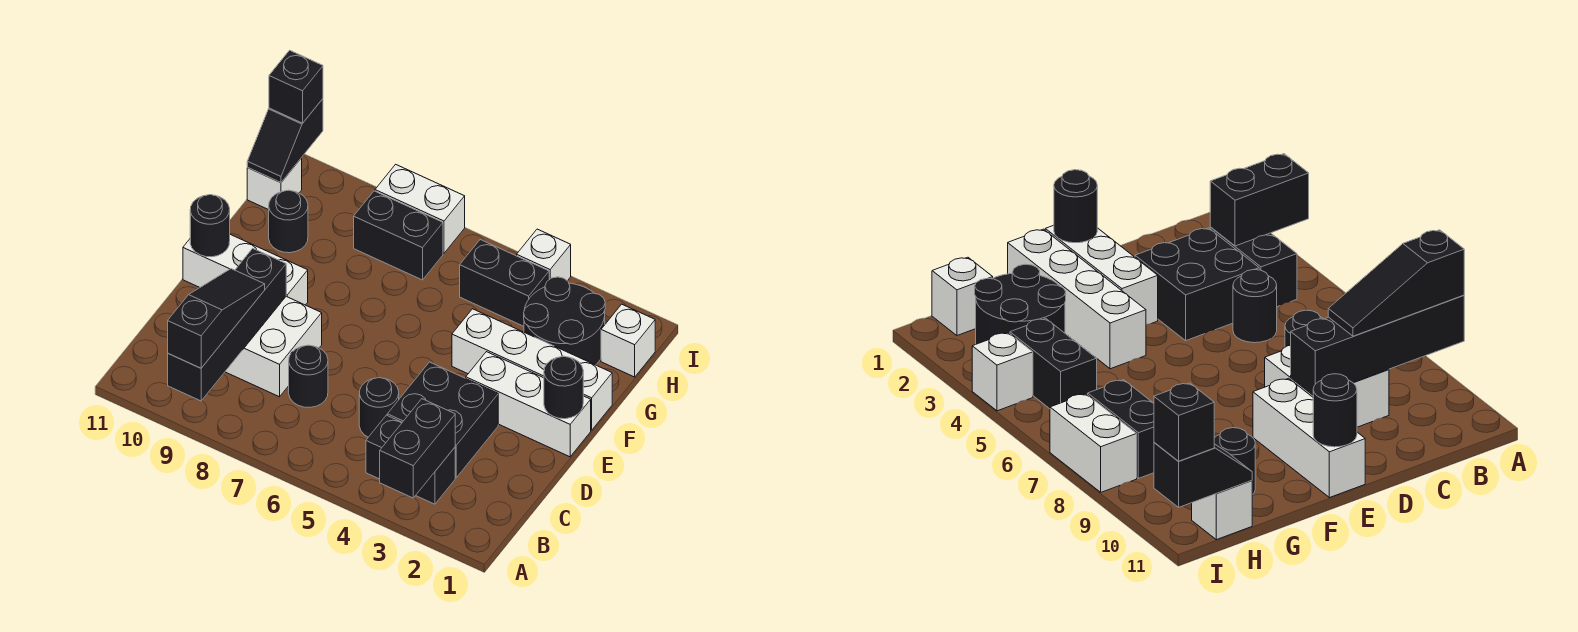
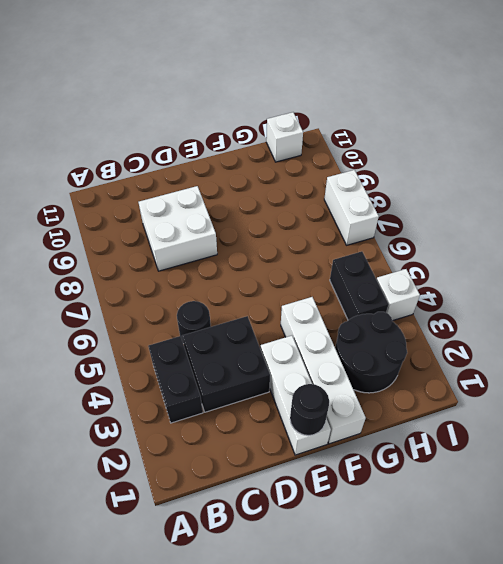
none -> black 1x1 round brick [289,345,328,408]
none -> white 1x3 brick [183,234,308,305]
none -> black 1x1 round brick [269,190,308,253]

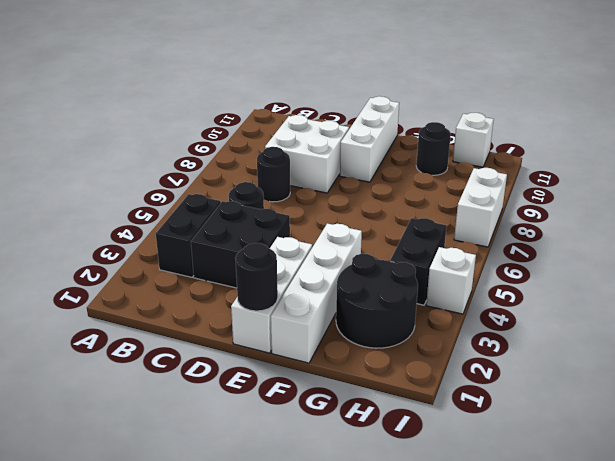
none -> white 1x1 brick [601,304,655,377]
none -> black 1x2 brick [354,191,443,280]
none -> black 1x2 brick [380,399,455,498]

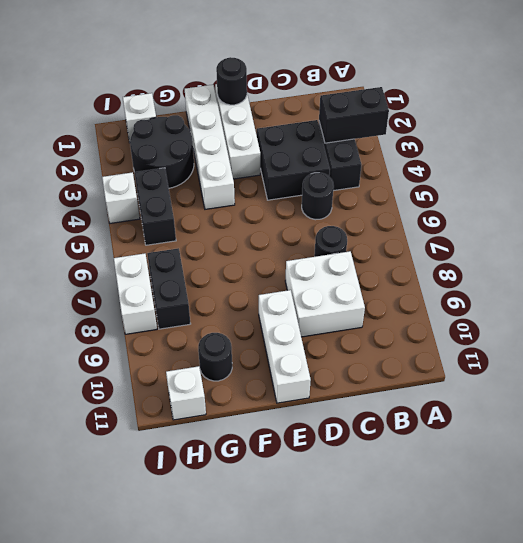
none -> black 1x4 brick [168,248,286,401]
none -> black 1x1 round brick [190,195,230,257]
none -> black 1x2 slope [247,99,323,183]

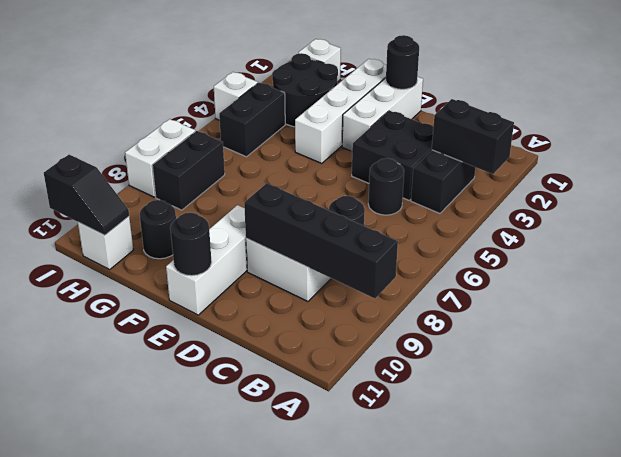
none -> black 1x3 slope [168,269,265,368]
none -> black 1x1 brick [269,50,323,123]

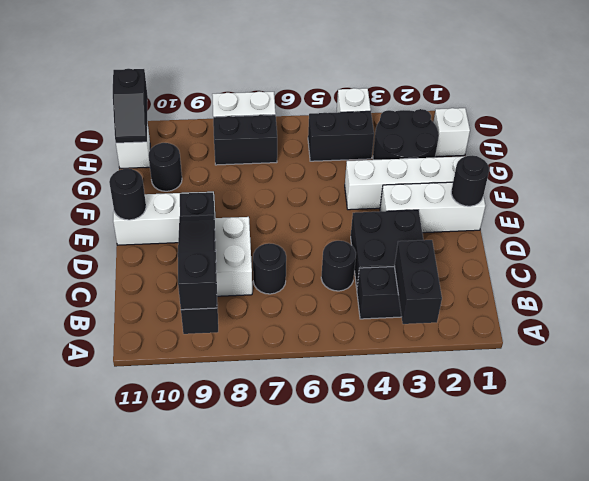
none -> black 1x1 brick [269,50,323,123]

